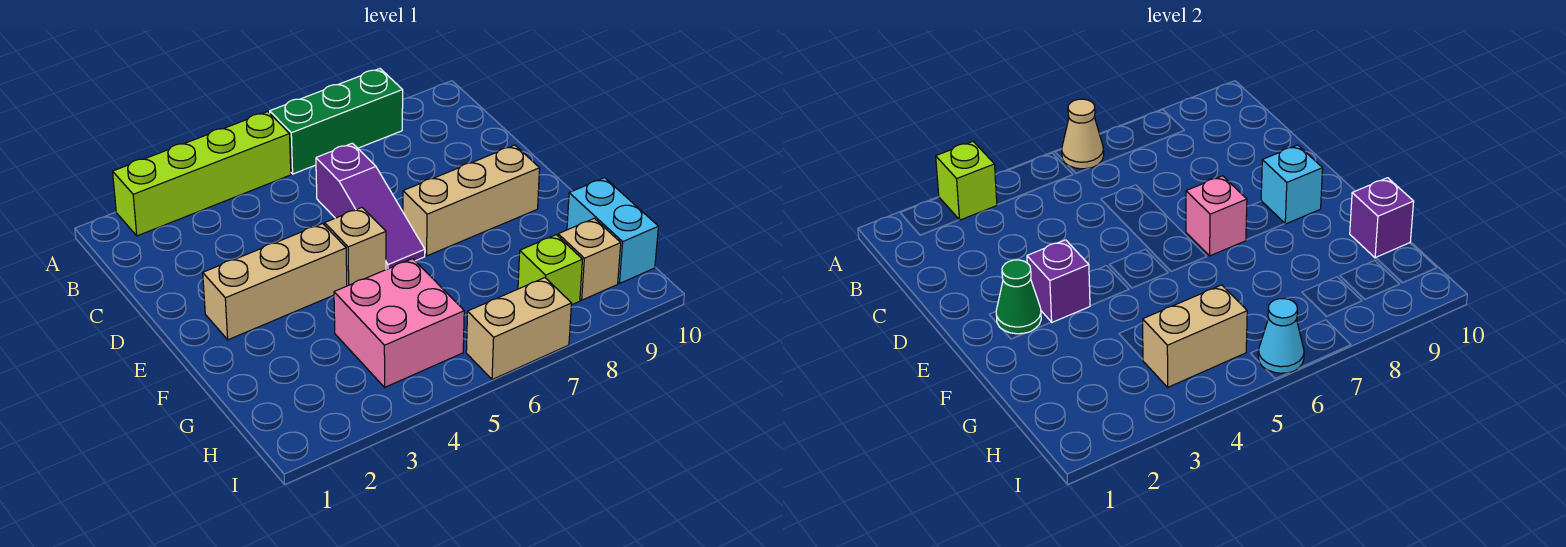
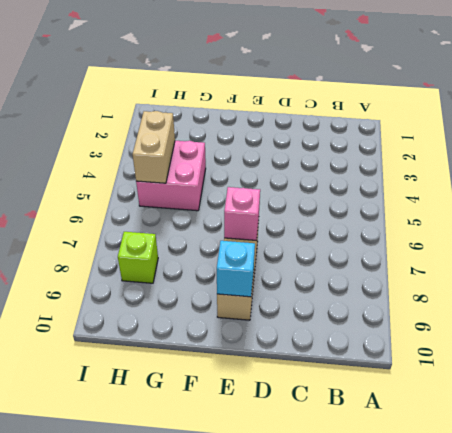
none -> lime 1x4 brick [113,112,291,236]
none -> green 1x3 brick [270,69,403,174]
none -> purple 1x3 slope [316,143,425,269]

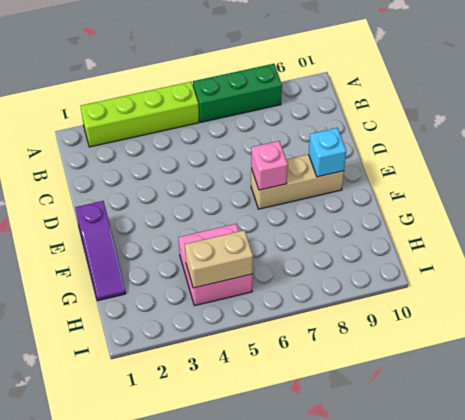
purple 1x3 slope [75,201,126,301] -> purple 1x3 slope moved to [316,143,425,269]
none -> tan 1x3 brick [203,224,347,340]
none -> tan 1x1 brick [325,208,386,286]
none -> cyan 1x2 brick [567,178,658,284]

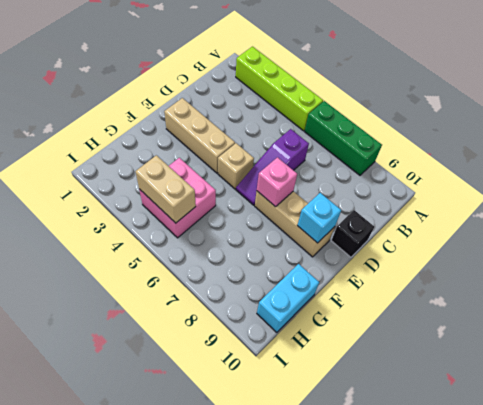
black 1x1 brick [331,210,374,257] -> none
none -> lime 1x1 brick [518,235,583,305]
none -> tan 1x1 brick [558,218,621,300]
none -> tan 1x2 brick [466,278,572,380]

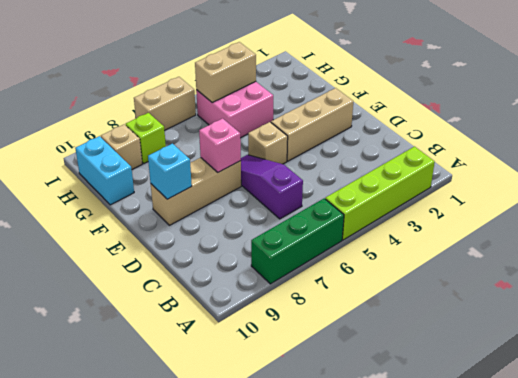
none -> lime 1x1 brick [936,142,997,220]
none -> tan 1x1 cone [1062,99,1104,169]
none -> green 1x1 cone [996,260,1041,334]

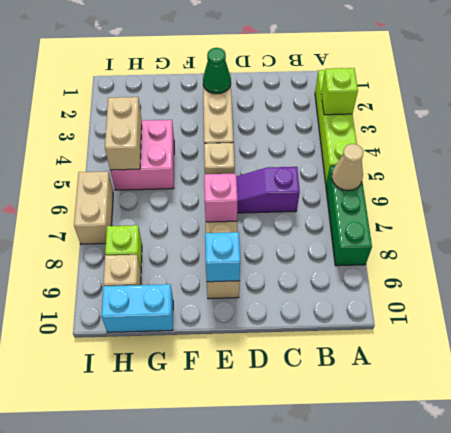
none -> purple 1x1 brick [1027,240,1090,322]
none -> purple 1x1 brick [1350,178,1414,258]
none -> cyan 1x1 cone [1258,299,1304,373]

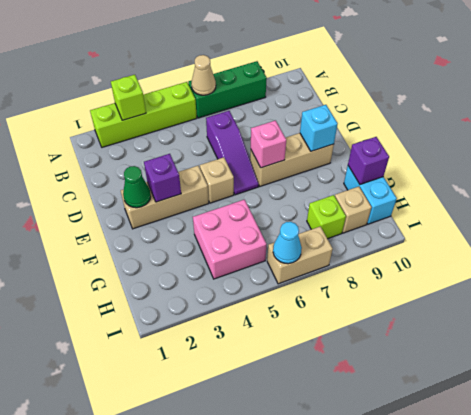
none -> tan 1x2 brick [1143,285,1247,387]

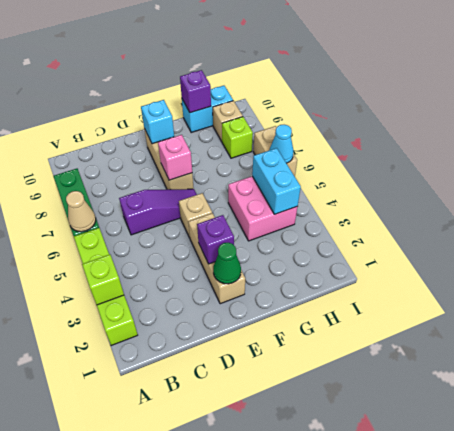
cyan 1x2 brick [252,148,301,214] -> tan 1x2 brick [1143,285,1247,387]

